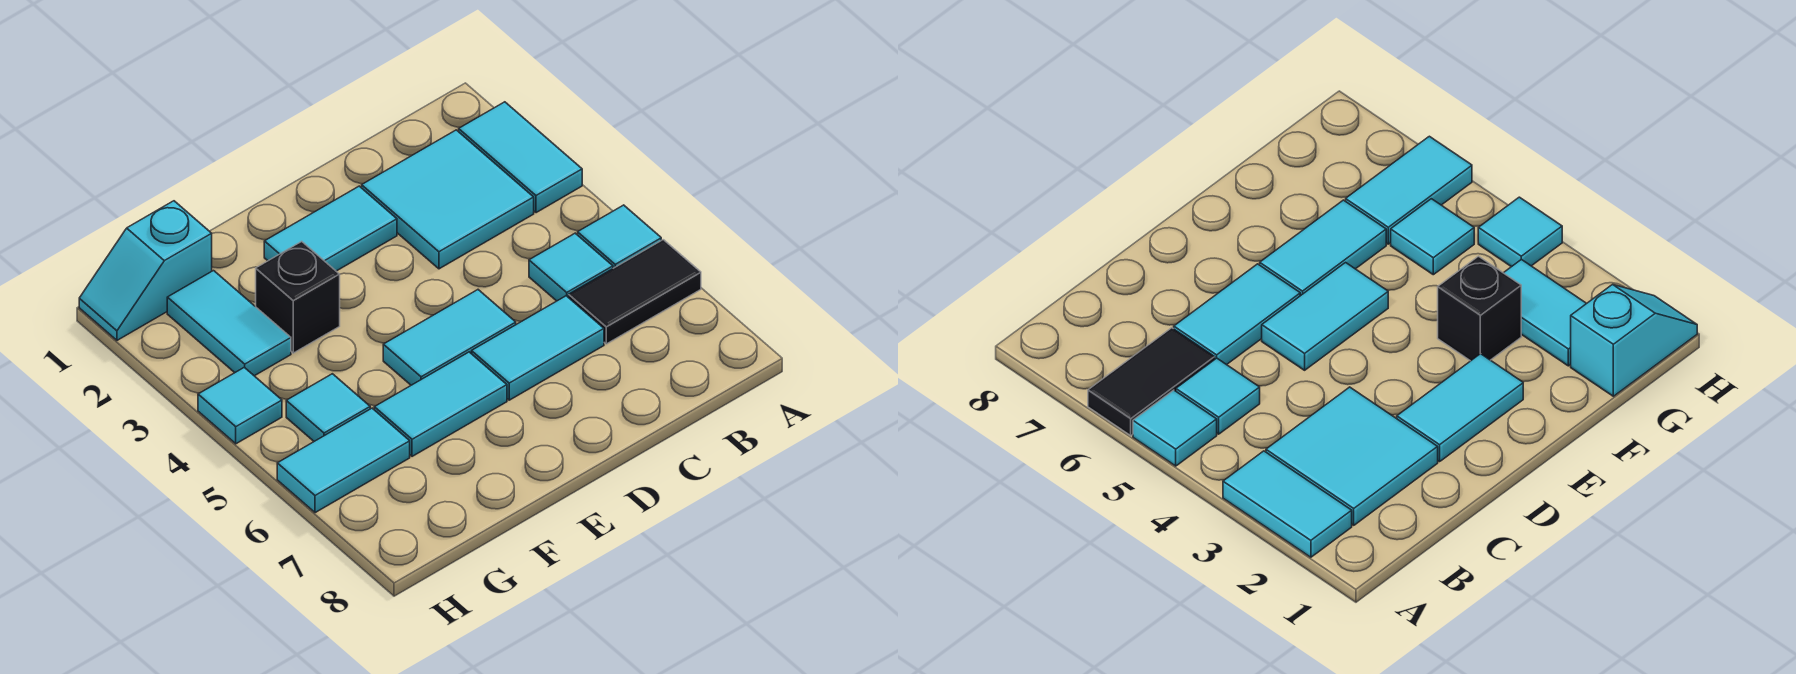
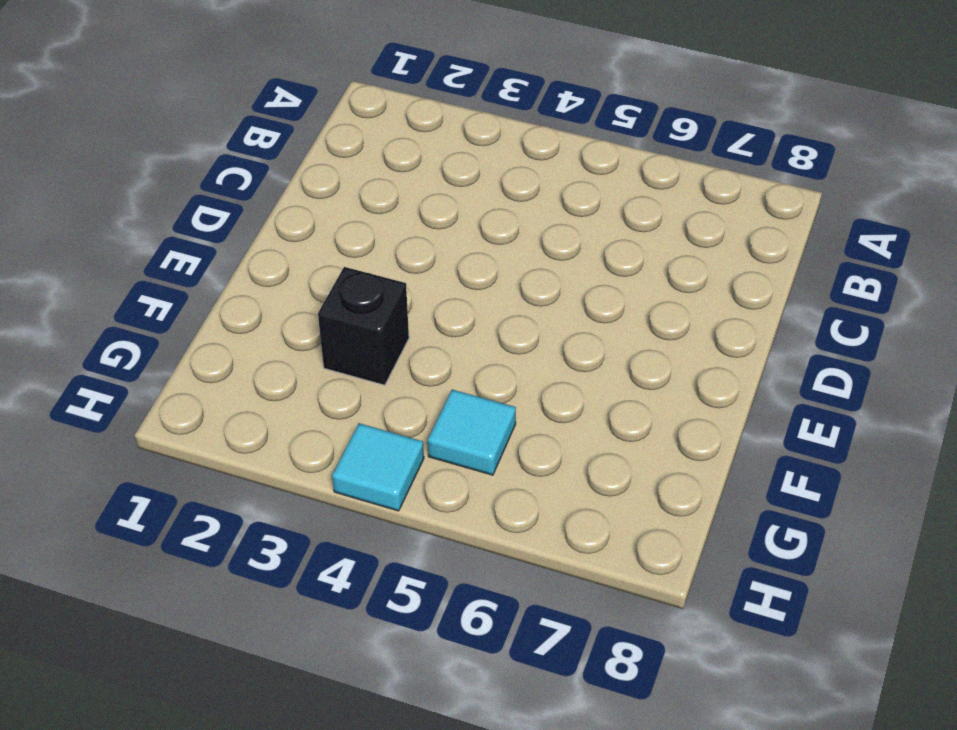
none -> cyan 1x2 tile [459,102,582,213]
none -> cyan 1x1 tile [578,205,661,268]
none -> black 1x2 tile [569,240,701,344]

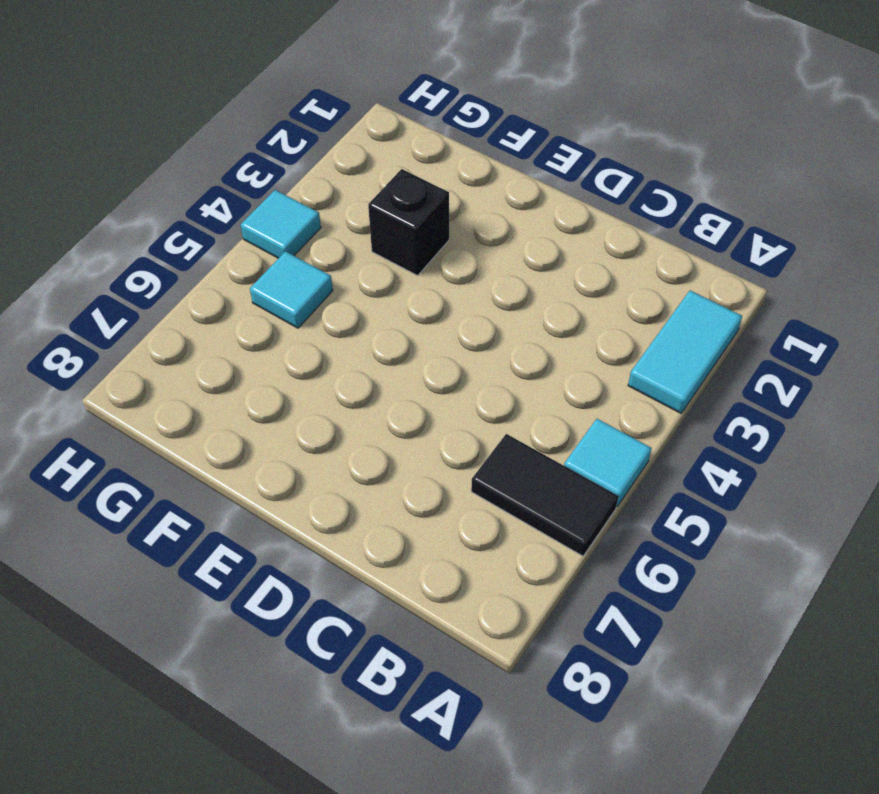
none -> cyan 2x2 tile [362,130,534,269]
none -> cyan 1x1 tile [529,233,613,301]
none -> cyan 1x2 tile [472,296,604,400]

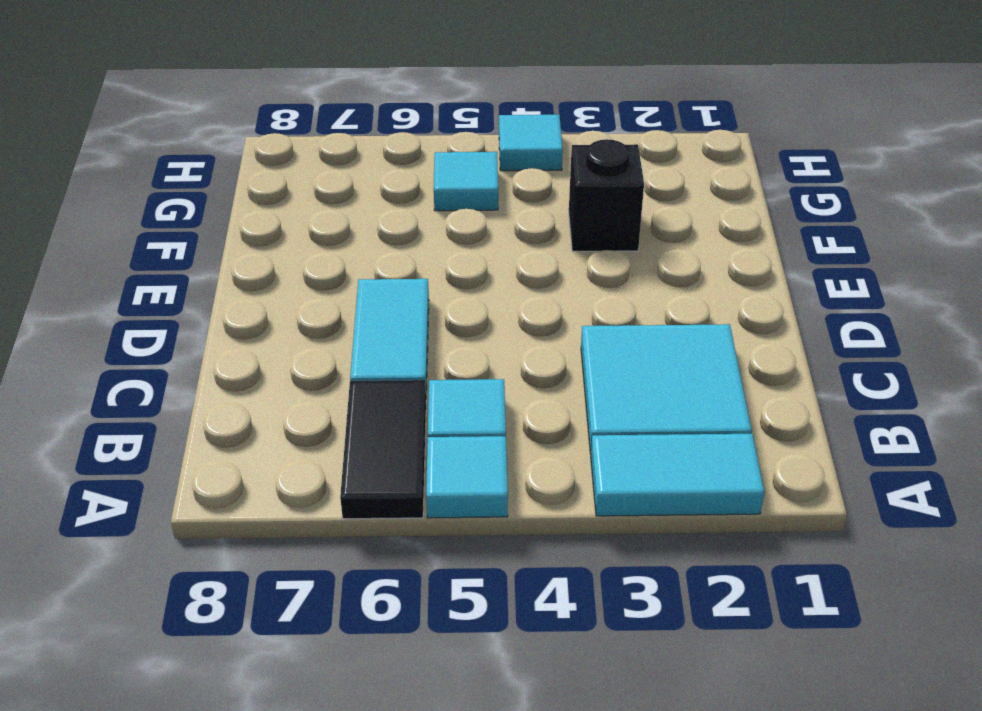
none -> cyan 1x2 tile [264,186,397,271]
none -> cyan 1x2 tile [383,290,516,385]
none -> cyan 1x2 tile [374,352,507,456]

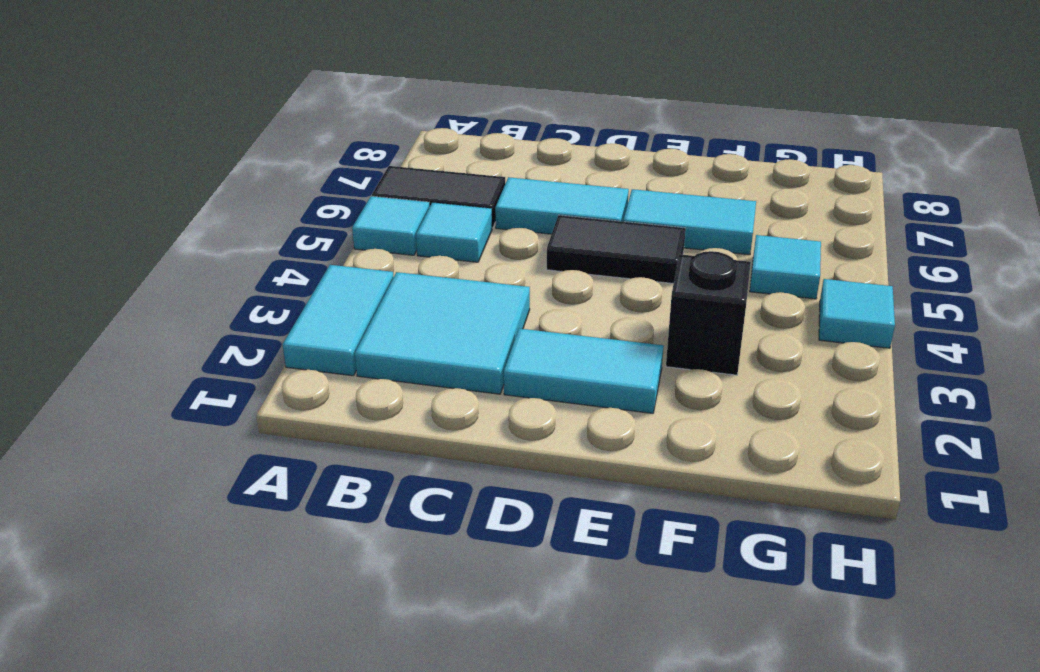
black 1x2 tile [547,215,686,284] -> cyan 1x2 tile [383,290,516,385]
none -> cyan 1x2 slope [79,201,212,340]
none -> cyan 1x2 tile [167,271,291,376]
none -> cyan 1x2 tile [277,408,410,513]

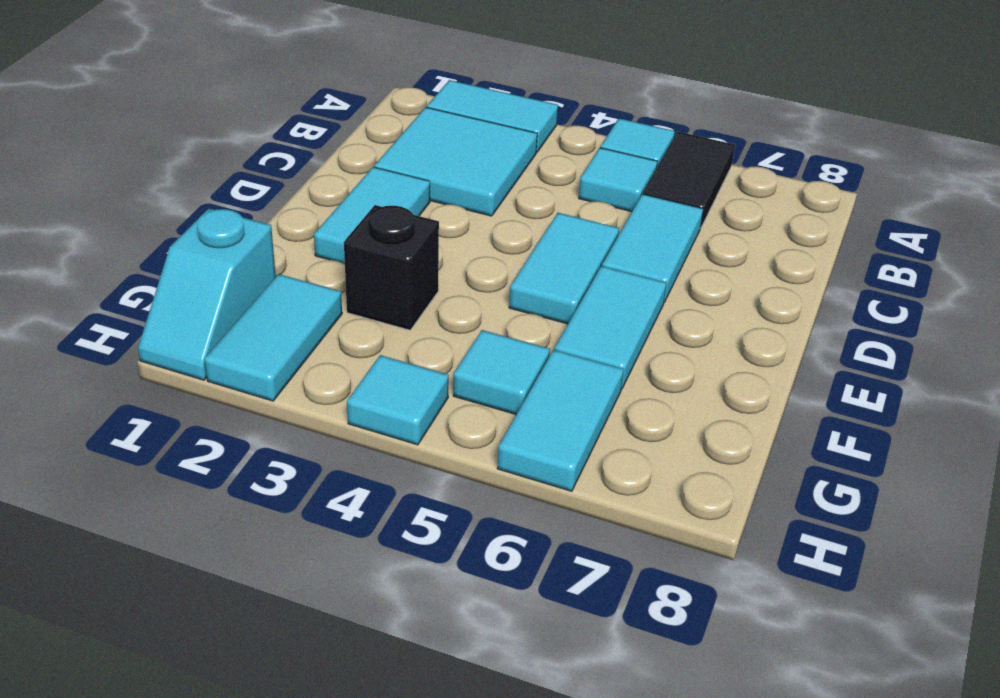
cyan 1x2 tile [204,274,342,401] -> cyan 1x2 tile turned to [167,271,291,376]

